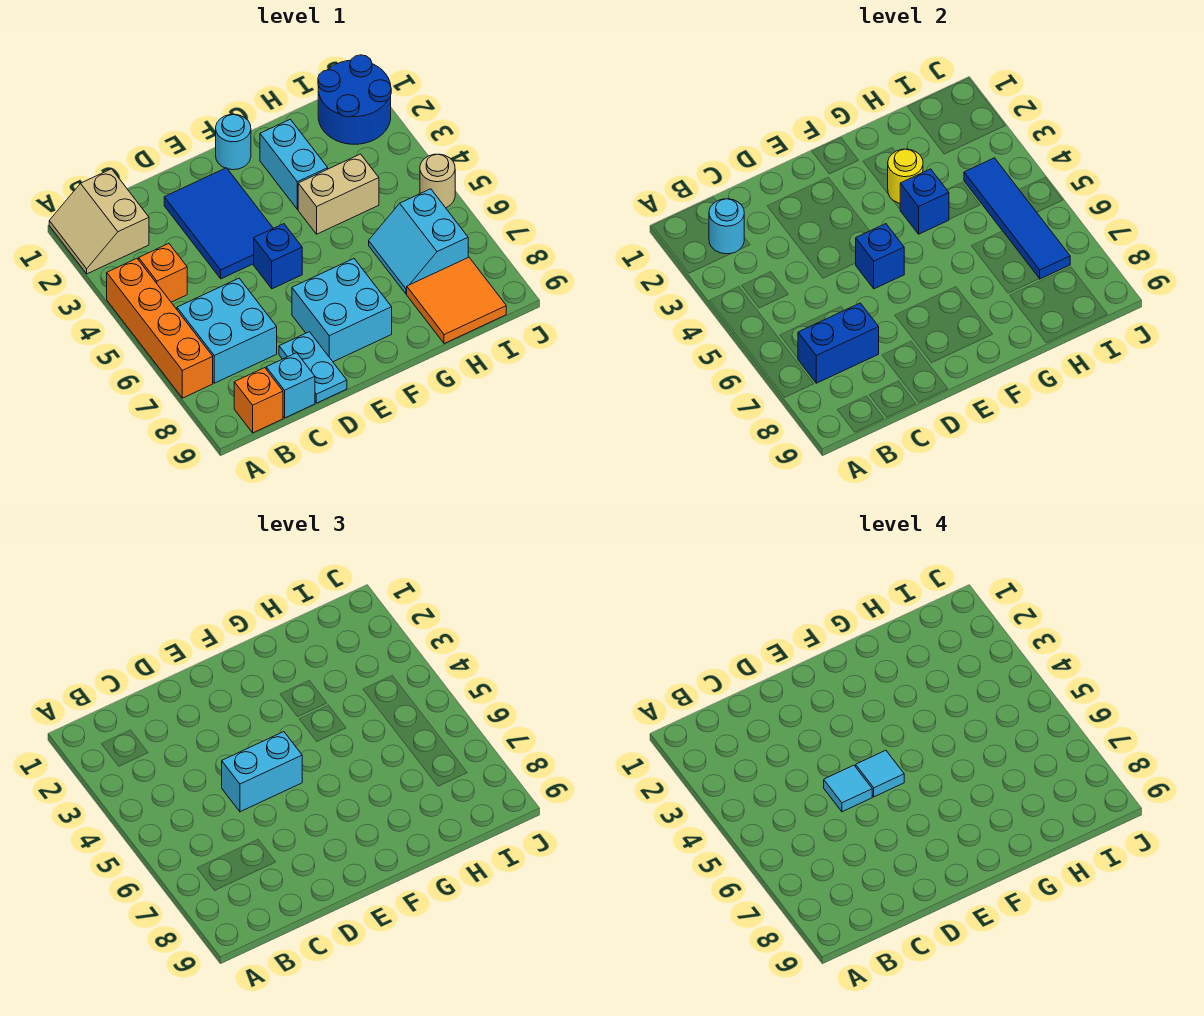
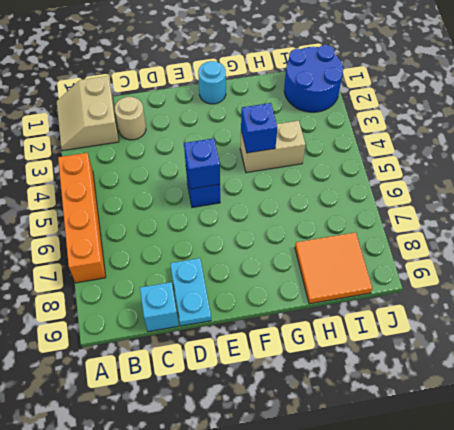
tan 1x1 round brick [115,97,146,140] -> tan 1x1 round brick moved to [420,154,455,208]
none -> orange 1x1 brick [139,244,187,302]
none -> cyan 2x2 brick [177,278,277,383]
none -> orange 1x1 brick [234,368,283,433]

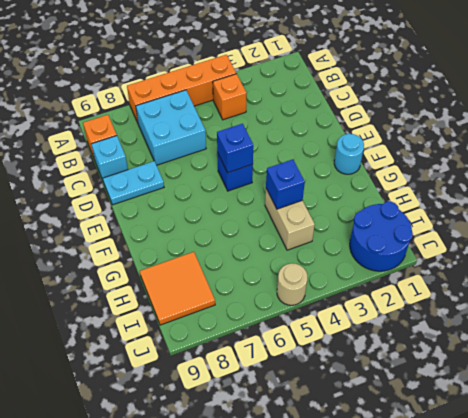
none -> tan 2x2 slope [49,169,149,274]
none -> blue 2x3 tile [164,168,273,279]
none -> cyan 2x2 brick [292,259,392,362]

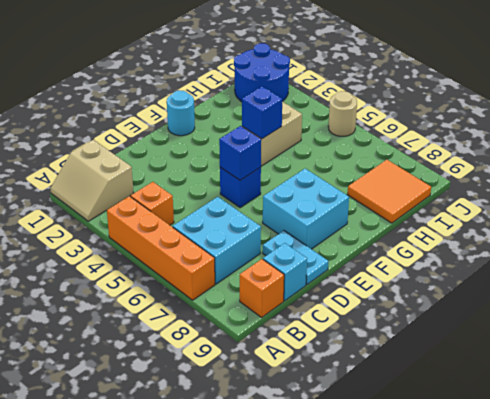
none -> blue 2x3 tile [164,168,273,279]
none -> cyan 1x2 brick [260,119,328,209]
none -> cyan 2x2 slope [369,189,468,294]

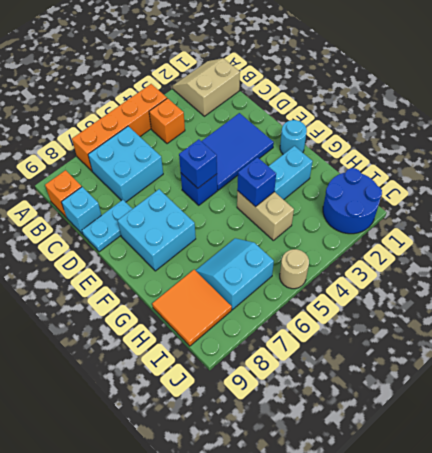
none -> cyan 1x1 round brick [709,199,744,254]
none -> blue 1x2 brick [798,303,879,383]
none -> yellow 1x1 round brick [888,149,923,203]

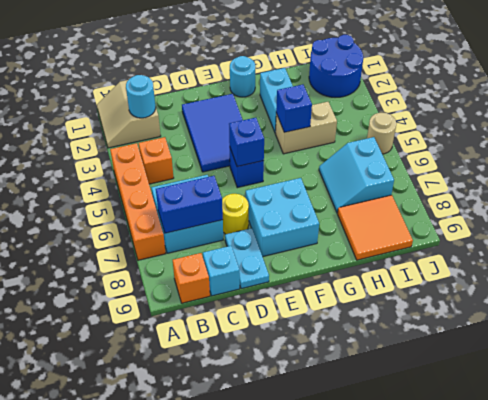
yellow 1x1 round brick [222,194,249,234] -> yellow 1x1 round brick moved to [888,149,923,203]
none -> blue 1x4 tile [964,158,1070,279]
none -> cyan 1x2 brick [222,732,302,812]
none -> cyan 1x1 tile [824,765,872,812]

